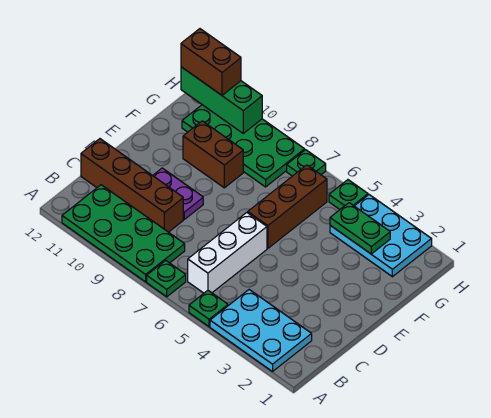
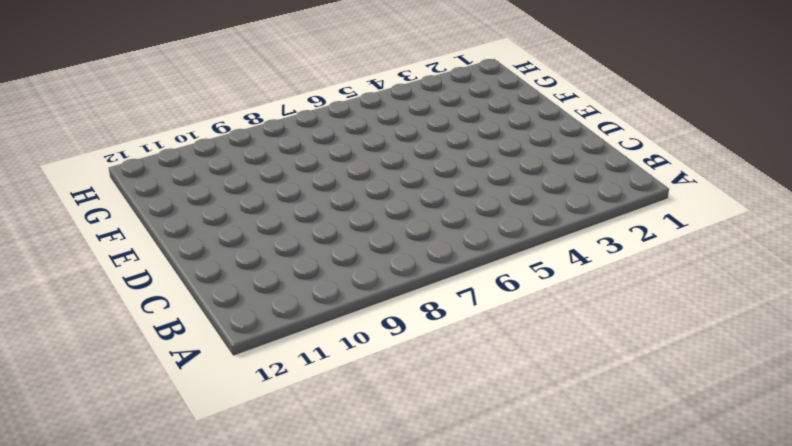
none -> cyan 2x3 plate [210,290,312,372]
none -> green 1x1 plate [189,291,228,327]
none -> green 1x1 plate [147,260,186,297]

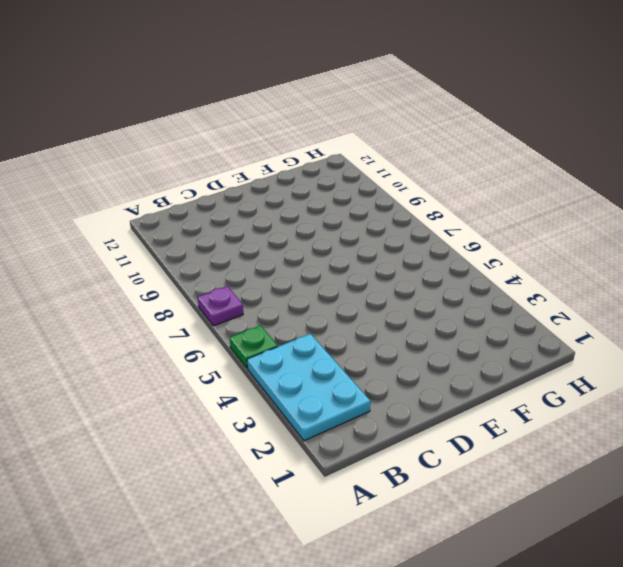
purple 1x1 plate [198,286,243,326] -> green 1x1 plate [147,260,186,297]
none -> green 2x4 plate [62,185,185,282]
none -> white 1x3 brick [188,213,267,293]
none -> brown 1x4 brick [81,139,183,232]

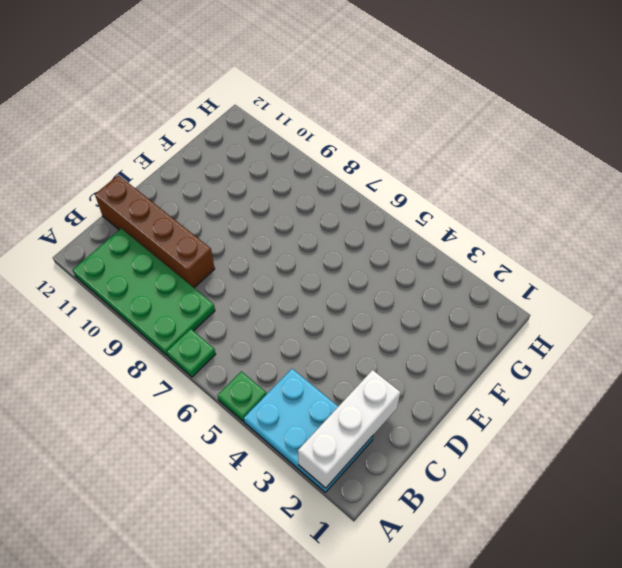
white 1x3 brick [298,370,400,488] -> white 1x3 brick moved to [188,213,267,293]
none -> purple 1x2 plate [153,168,203,219]
none -> brown 1x3 brick [248,165,327,248]
none -> brown 1x2 brick [183,121,243,188]

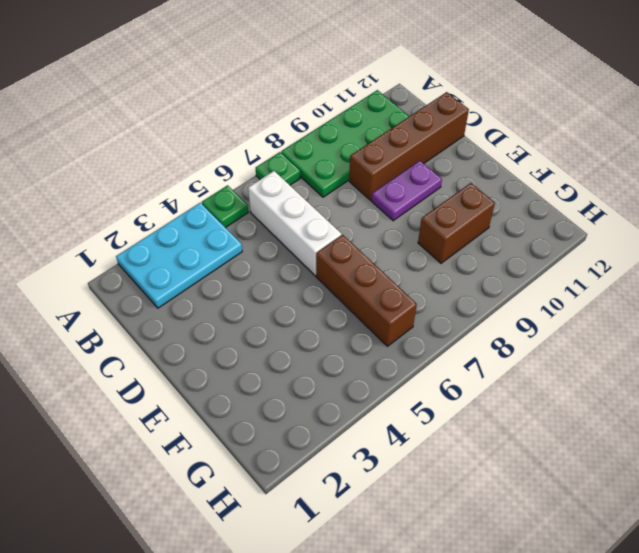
none -> cyan 2x3 plate [330,195,432,277]
none -> green 2x4 plate [182,105,305,187]
none -> green 1x1 plate [329,180,368,209]

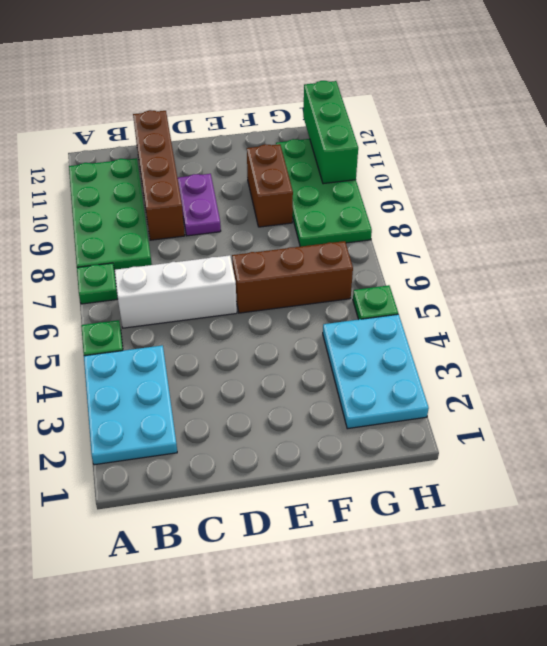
none -> green 1x1 plate [287,150,326,176]
none -> green 1x2 plate [330,203,390,254]
none -> brown 1x2 brick [181,29,241,95]

